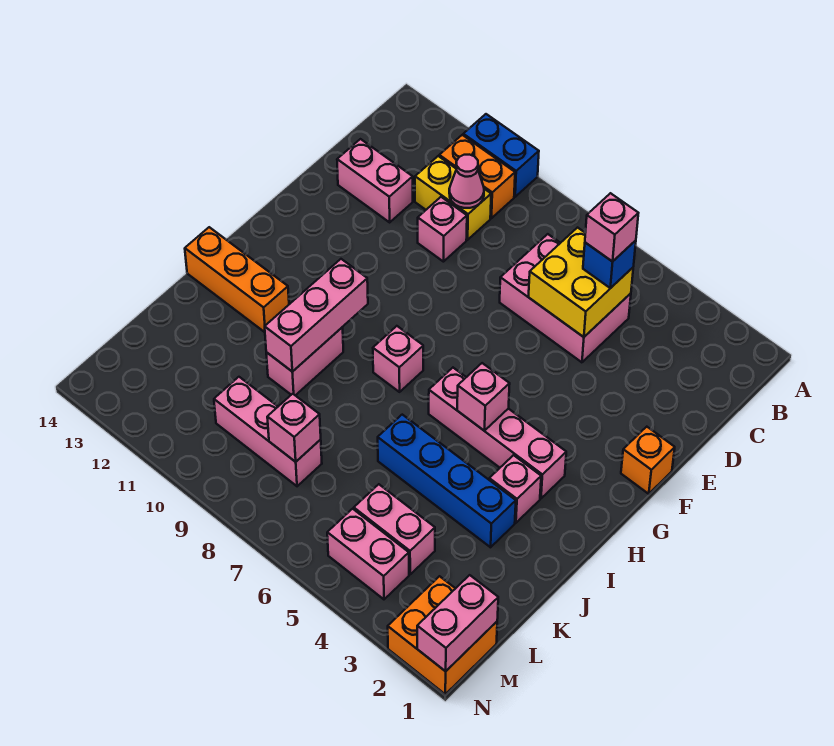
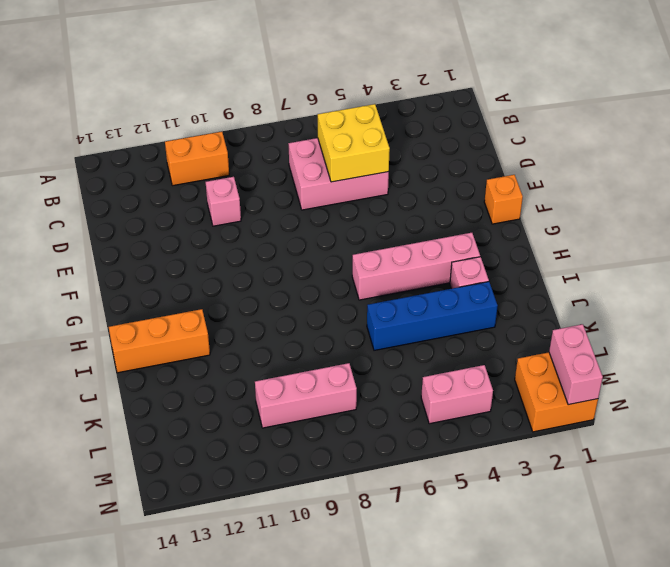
none -> blue 1x2 brick [463,114,539,197]
none -> yellow 1x2 brick [415,156,491,240]
none -> pink 1x2 brick [337,139,413,222]

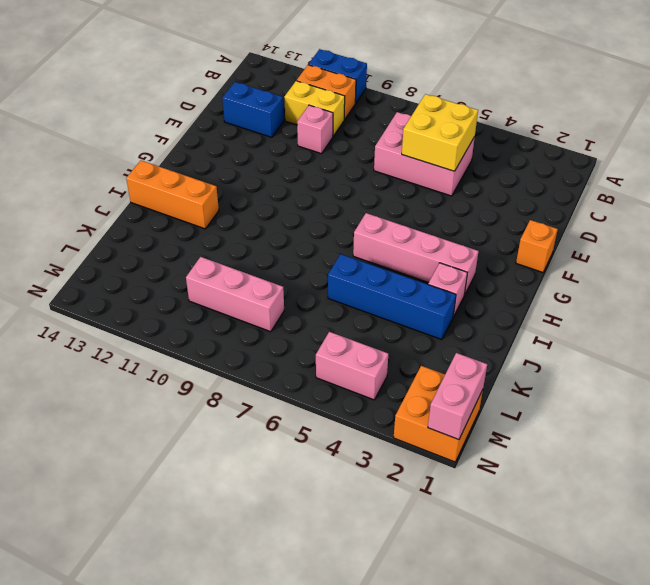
blue 1x2 brick [222,82,284,137] -> pink 1x2 brick [337,139,413,222]
none -> pink 1x1 brick [373,326,423,392]
none -> pink 1x2 brick [266,327,343,395]
none -> pink 1x2 brick [354,484,435,574]

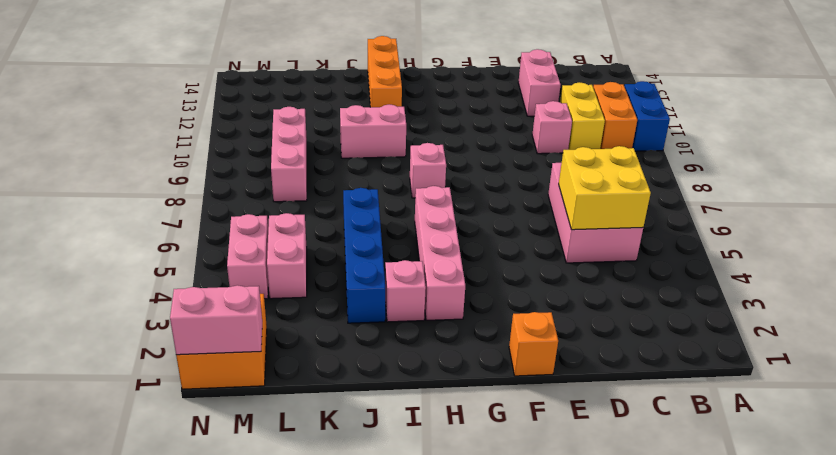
none -> pink 1x1 cone [449,155,484,208]
none -> pink 1x1 brick [457,363,510,431]
none -> pink 1x3 brick [265,259,368,372]

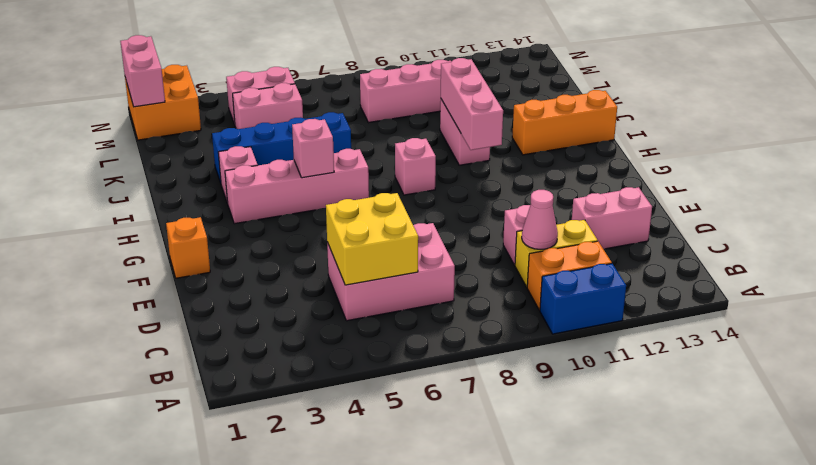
none -> pink 1x1 brick [267,394,321,462]
none -> blue 1x1 brick [583,240,636,288]
none -> pink 1x1 brick [585,193,638,262]

